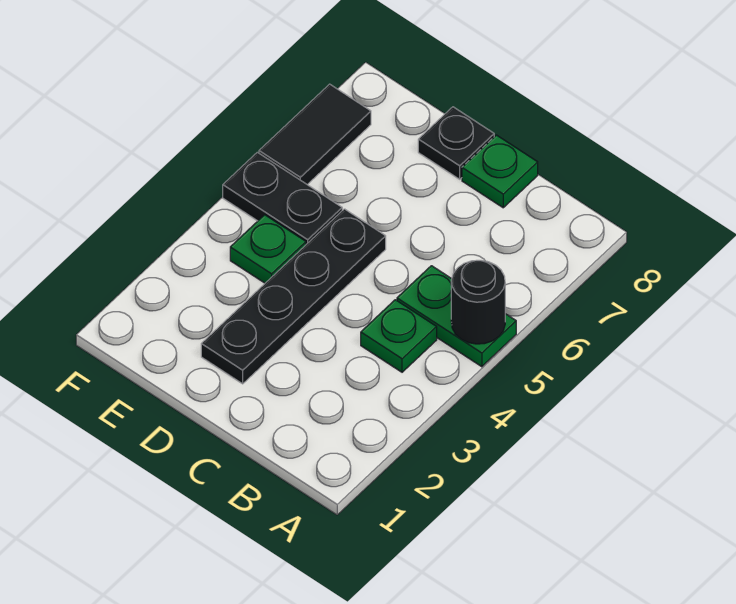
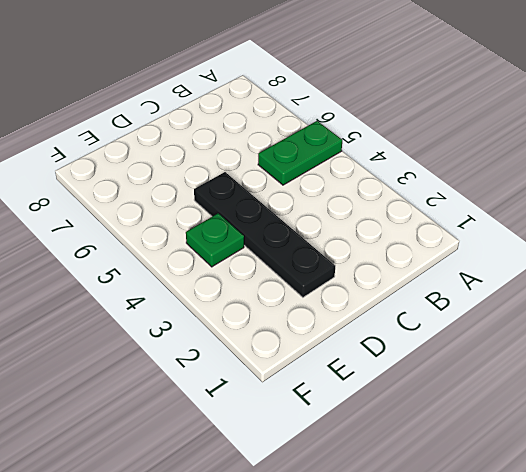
none -> green 1x1 plate [361,300,437,372]
none -> green 1x1 plate [462,135,538,208]

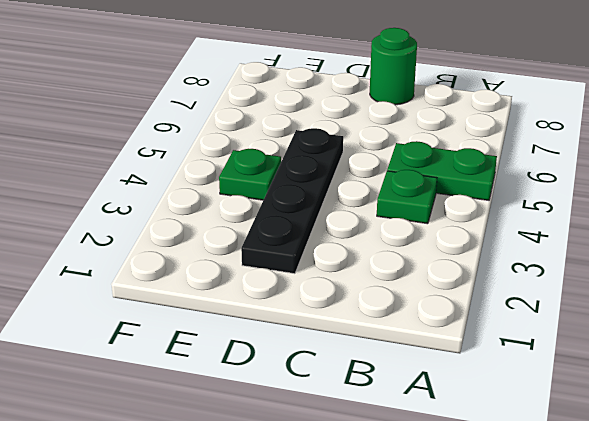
green 1x1 round brick [370,28,417,105] -> green 1x1 plate [462,135,538,208]
none -> black 1x1 plate [418,107,494,179]
none -> black 1x2 plate [223,152,342,244]

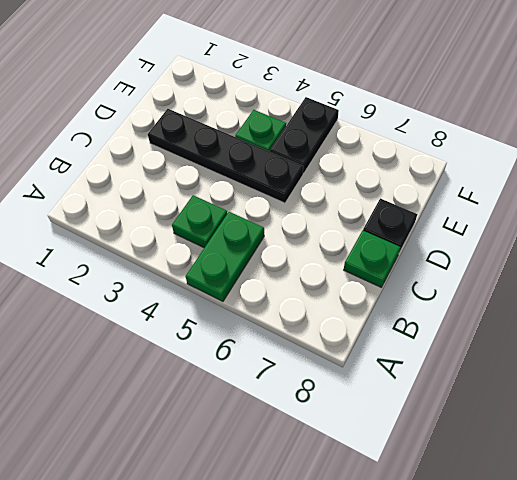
none -> black 1x2 tile [259,84,371,184]
none -> black 1x1 round brick [451,260,505,344]

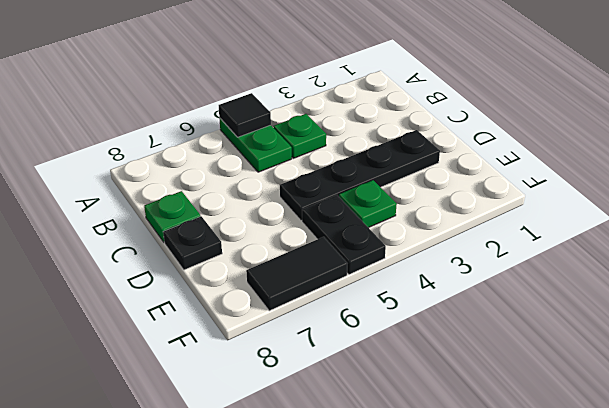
black 1x1 tile [219,93,271,137] -> black 1x1 round brick [451,260,505,344]

